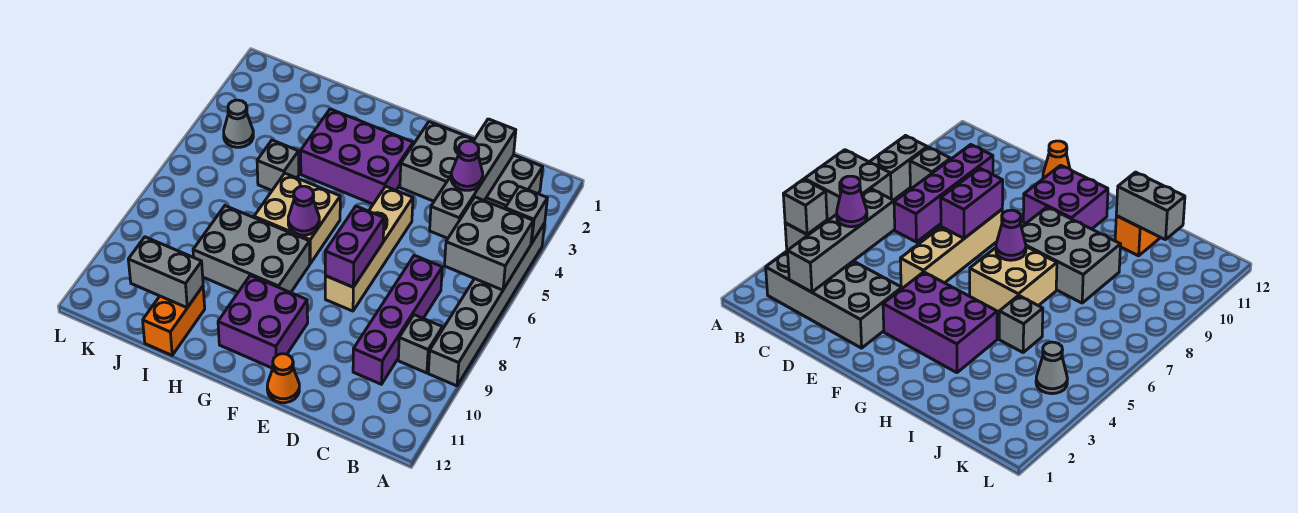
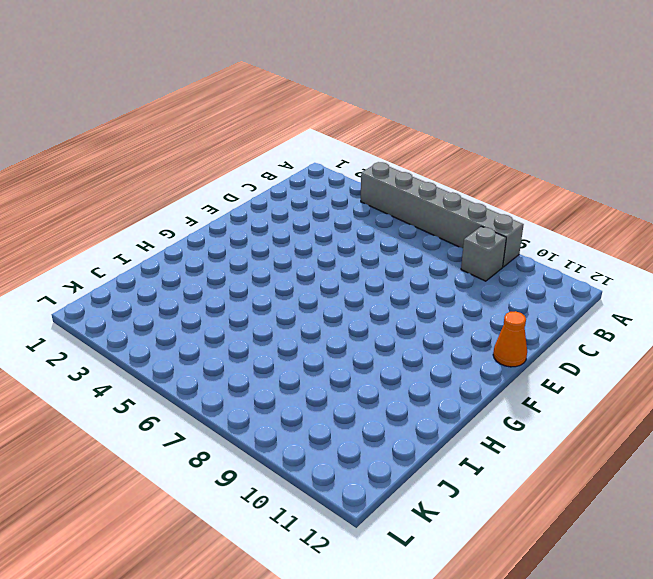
none -> grey 2x4 brick [400,122,543,209]
none -> purple 1x4 brick [353,255,442,384]
none -> tan 1x4 brick [325,186,413,311]

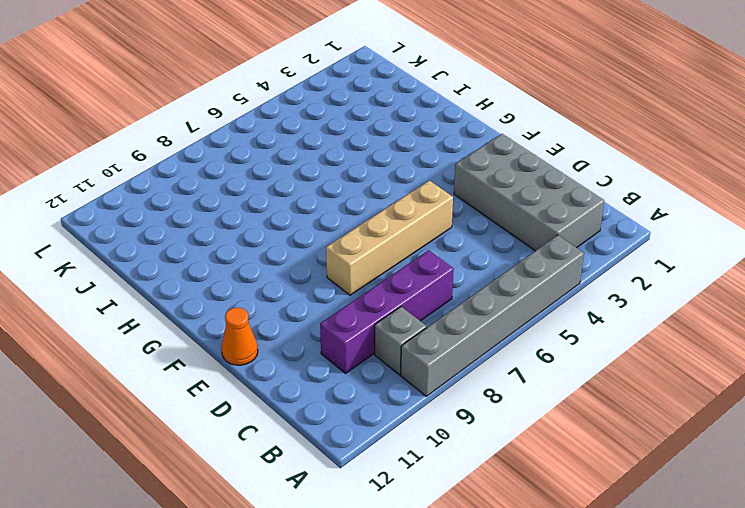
none -> purple 2x3 brick [301,109,413,204]
none -> purple 2x2 brick [218,276,308,368]
none -> tan 2x2 brick [254,173,340,263]

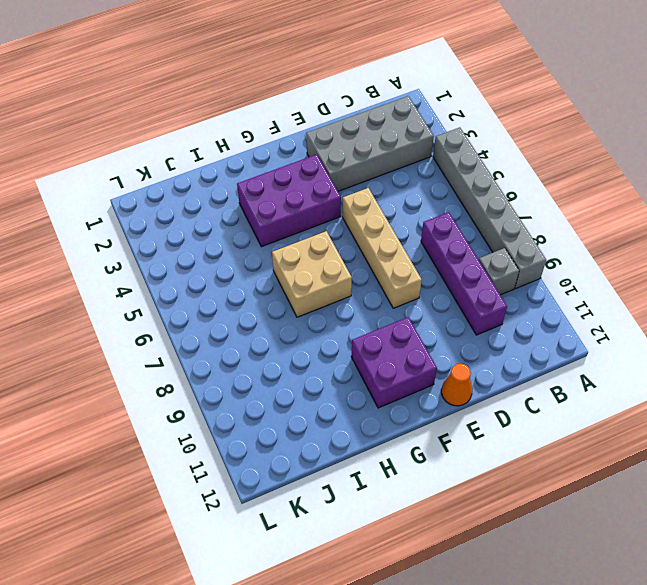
none -> grey 2x3 brick [193,206,310,293]
none -> grey 1x1 brick [257,140,299,190]
none -> orange 1x2 brick [143,287,205,355]

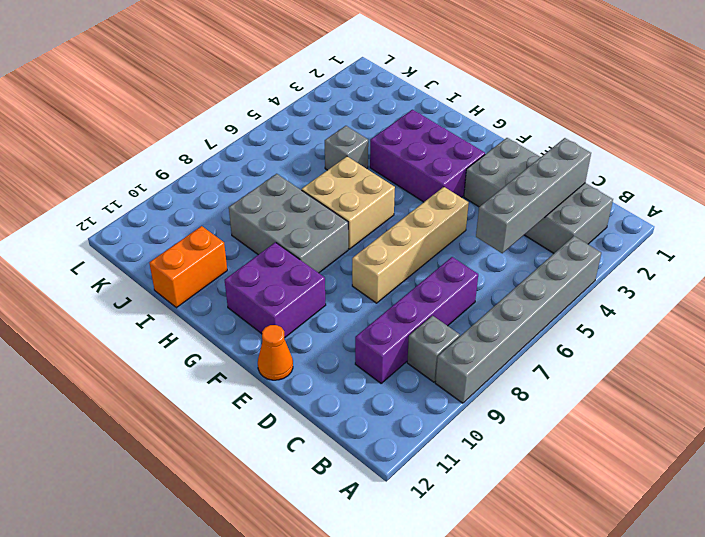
none -> grey 1x1 cone [224,100,253,147]
none -> grey 1x1 brick [505,186,547,244]
none -> grey 2x2 brick [445,197,533,290]

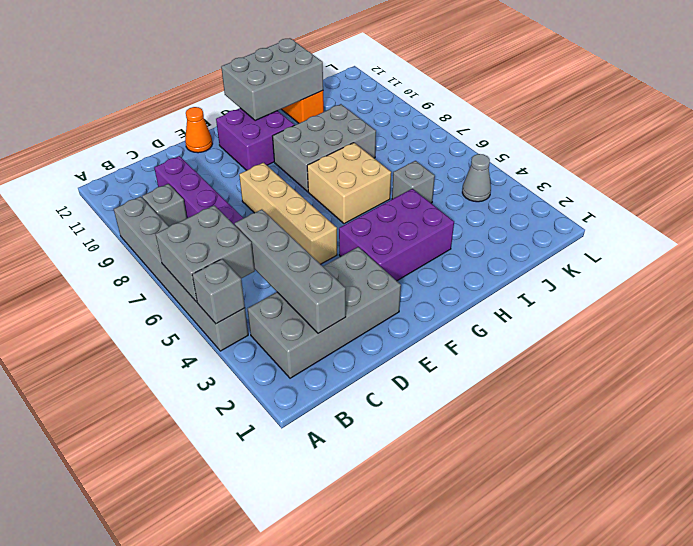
grey 2x3 brick [221,38,323,121] -> grey 1x2 brick [128,237,203,308]
none -> purple 1x2 brick [325,206,384,287]
none -> purple 1x1 cone [288,186,319,235]
none -> purple 1x1 cone [451,141,483,190]

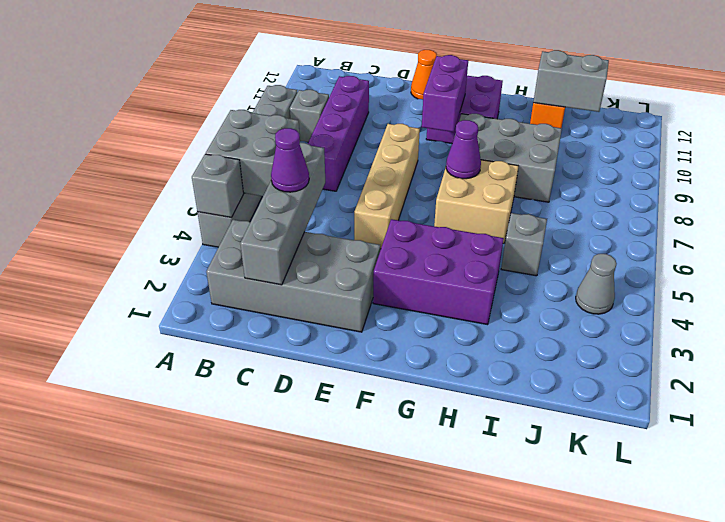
purple 1x2 brick [422,55,468,132] -> purple 1x2 brick moved to [325,206,384,287]

